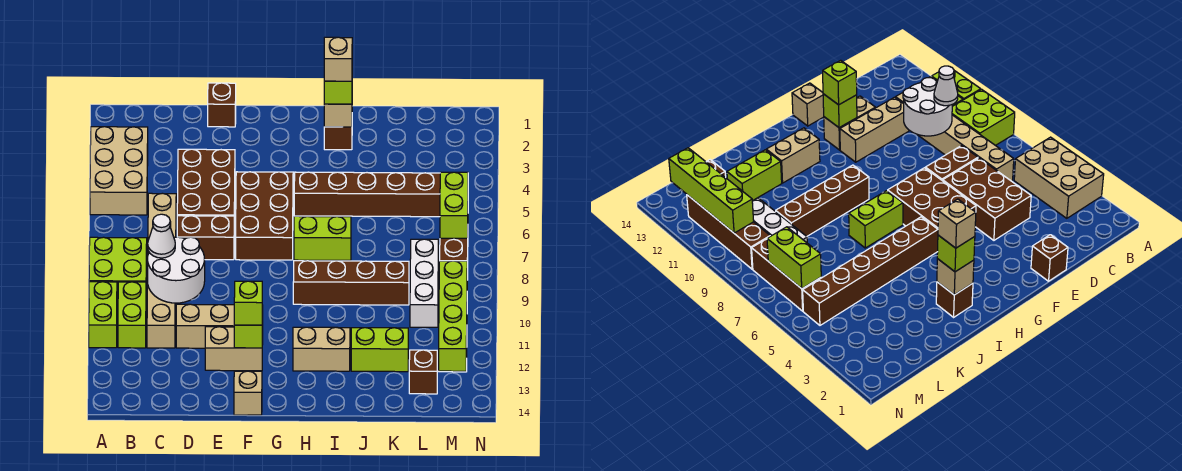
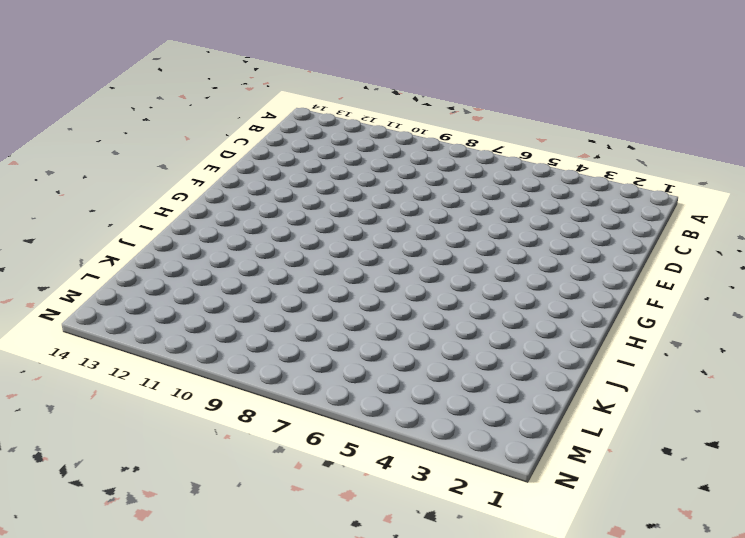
none -> tan 2x3 brick [90,127,148,215]
none -> lime 2x2 brick [89,237,147,303]
none -> lime 1x2 brick [89,282,117,348]
none -> lime 1x2 brick [118,282,146,348]

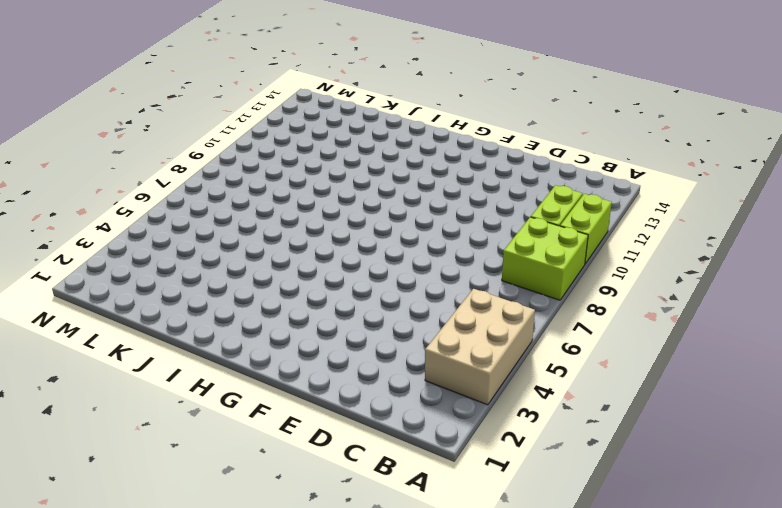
none -> tan 1x6 brick [147,193,176,348]
none -> brown 2x3 brick [177,149,235,224]
none -> brown 1x2 brick [177,216,234,260]
none -> tan 1x3 brick [176,304,263,348]

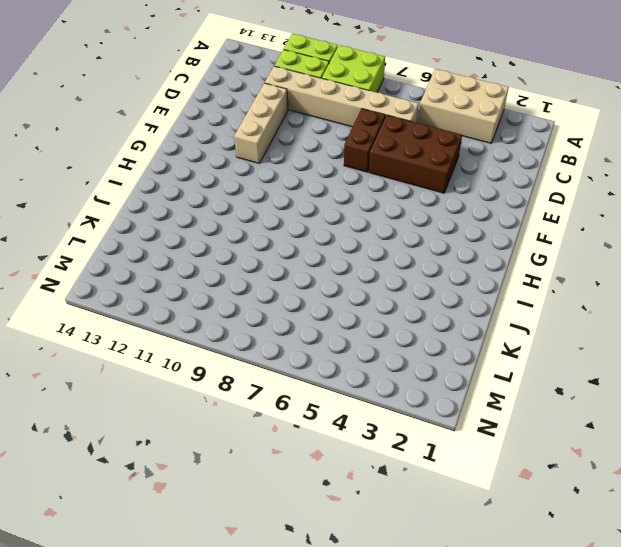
none -> brown 1x1 brick [208,83,236,127]
none -> tan 1x2 brick [205,327,262,371]
none -> brown 2x3 brick [236,172,293,260]
none -> tan 1x1 brick [234,371,262,415]

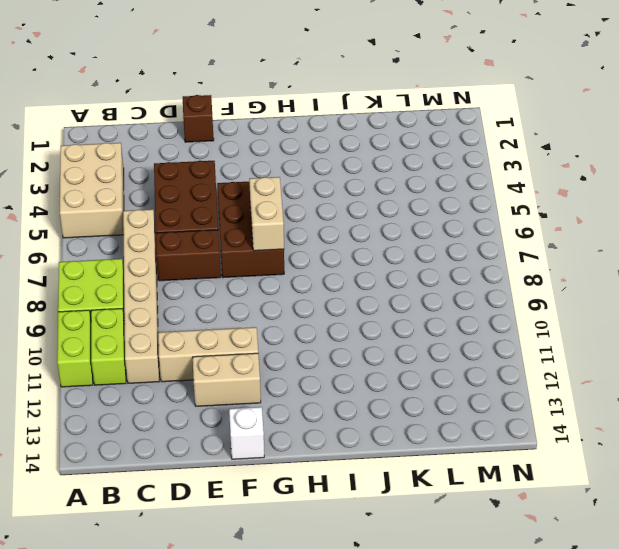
white 1x1 brick [229,407,264,459] -> tan 1x1 brick [234,371,262,415]
tan 1x2 brick [249,177,284,251] -> tan 1x2 brick turned to [293,327,350,371]
none -> brown 1x6 brick [294,172,440,217]
none -> lime 1x2 brick [294,216,351,260]
none -> brown 1x4 brick [293,261,409,305]
none -> brown 1x1 brick [324,127,352,150]

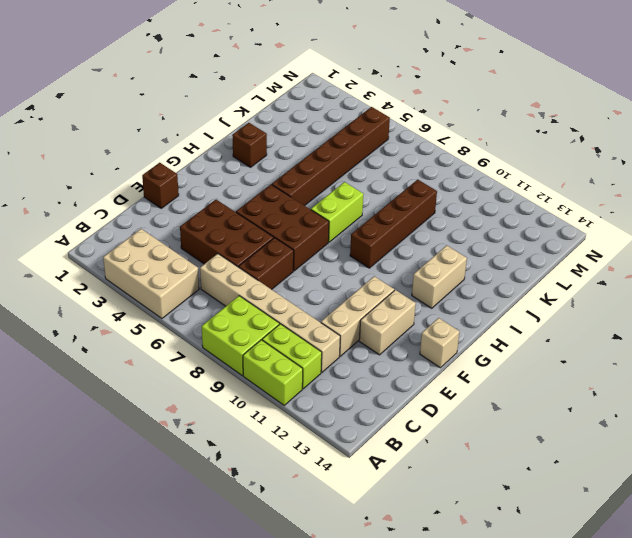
none -> lime 1x2 brick [351,328,408,372]
none -> white 1x3 brick [410,239,438,327]
none -> brown 1x1 brick [409,350,437,394]
none -> brown 1x3 brick [440,238,468,280]

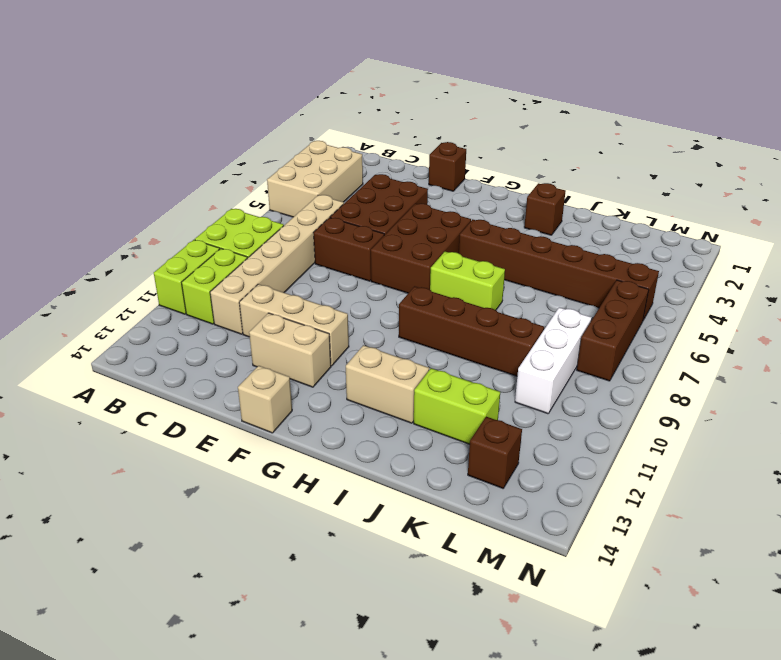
none -> brown 1x4 brick [687,195,770,269]
none -> white 2x2 round brick [148,237,205,303]
none -> lime 1x1 brick [234,325,262,348]
none -> tan 1x1 brick [324,104,352,127]

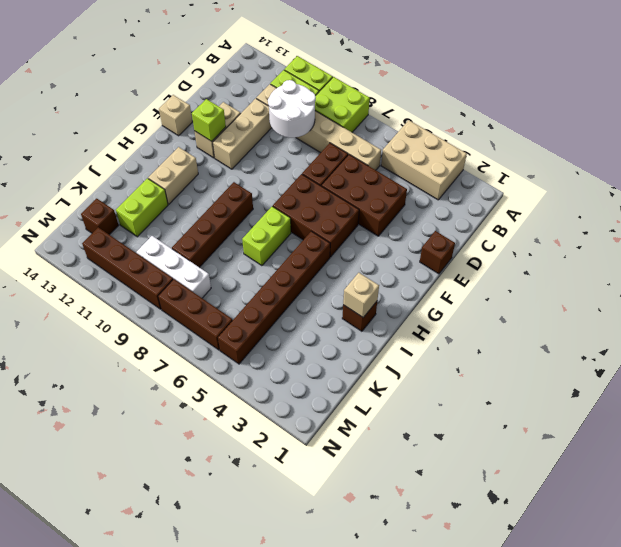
none -> lime 1x2 brick [440,172,468,238]
none -> lime 1x4 brick [439,261,467,371]
none -> white 1x1 cone [148,214,175,258]
none -> lime 1x1 brick [234,281,262,325]

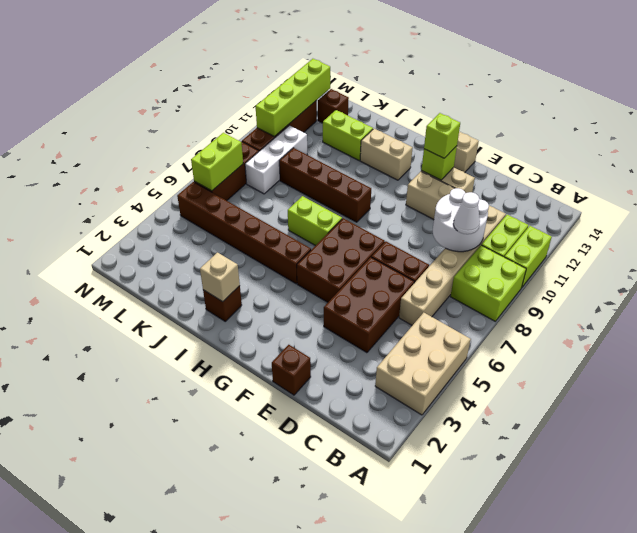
none -> lime 1x1 brick [324,81,352,104]
none -> tan 1x1 brick [324,37,352,81]

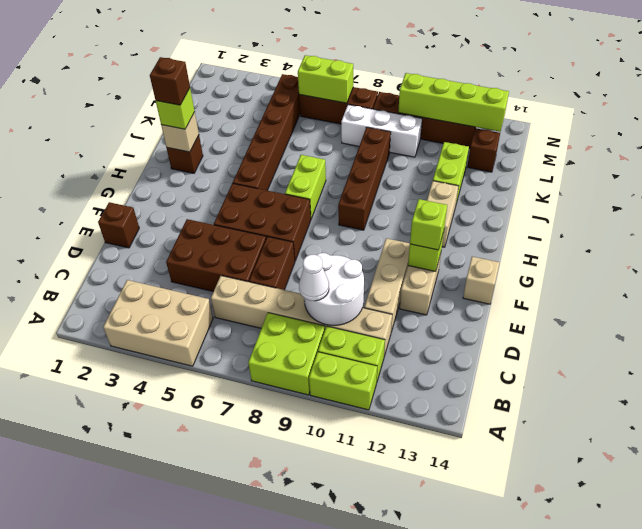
brown 1x1 brick [150,57,190,105] -> tan 1x1 brick [324,37,352,81]

